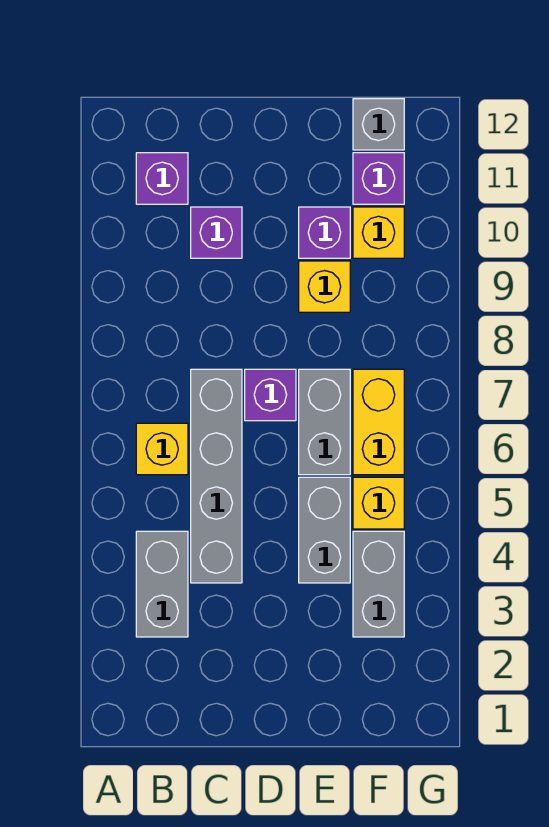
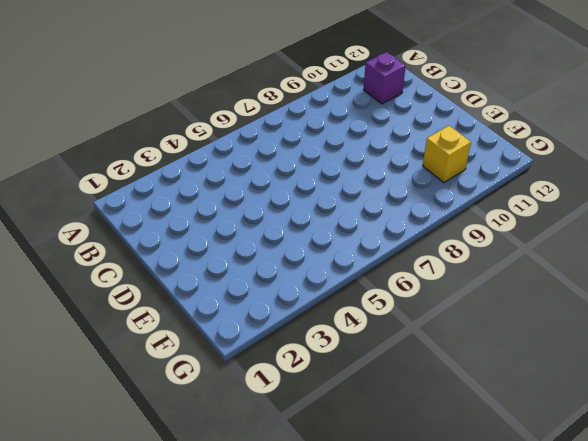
none -> grey 1x2 brick [136,531,188,637]
none -> yellow 1x1 brick [136,423,188,475]
none -> grey 1x4 brick [191,369,242,583]

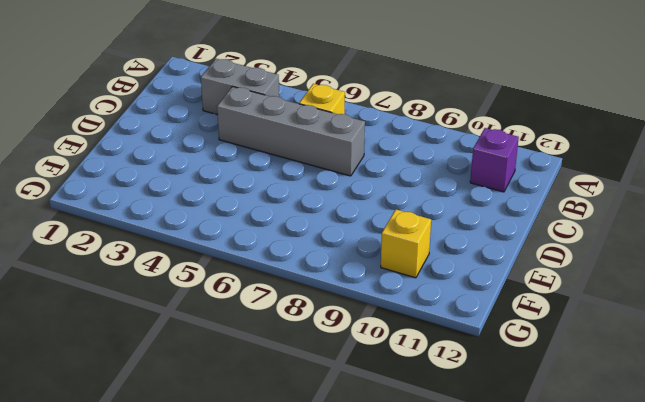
none -> purple 1x1 brick [191,207,242,258]
none -> purple 1x1 brick [245,369,296,421]
none -> grey 1x2 brick [299,477,350,583]

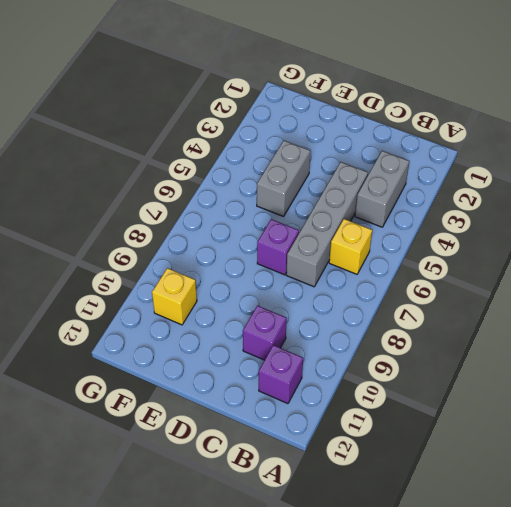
none -> grey 1x2 brick [299,369,350,475]
none -> yellow 1x1 brick [299,261,350,312]
none -> purple 1x1 brick [299,207,350,258]

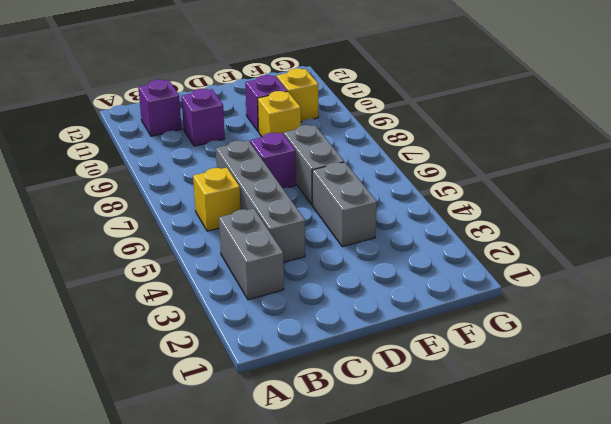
none -> grey 1x2 brick [353,531,404,637]
none -> yellow 1x1 brick [353,477,404,529]
none -> yellow 1x2 brick [353,369,404,475]

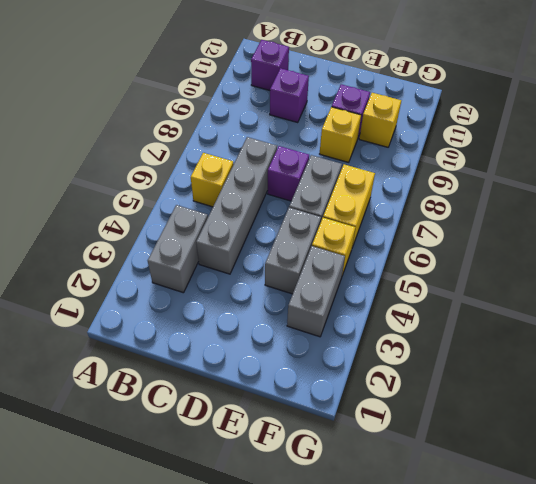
none -> purple 1x1 brick [353,153,404,204]
none -> grey 1x1 brick [353,99,404,150]

